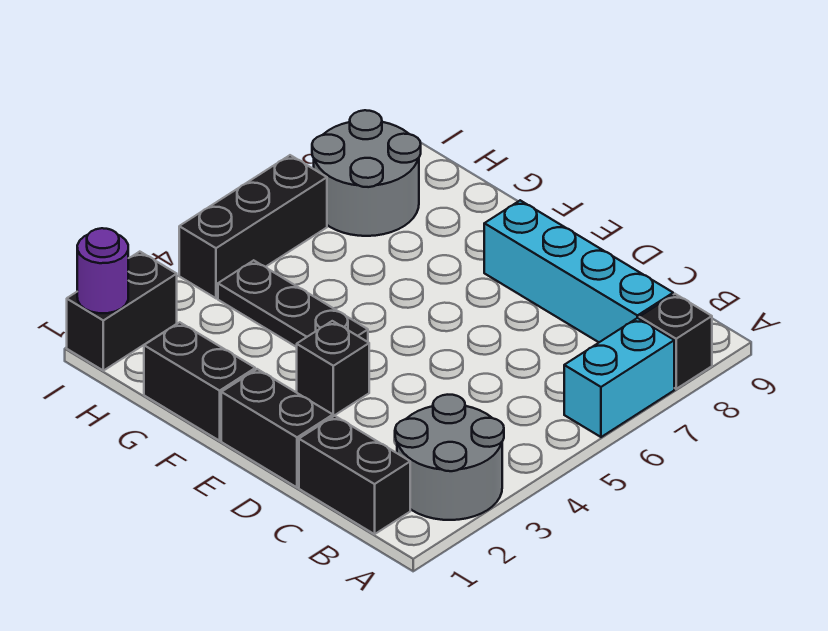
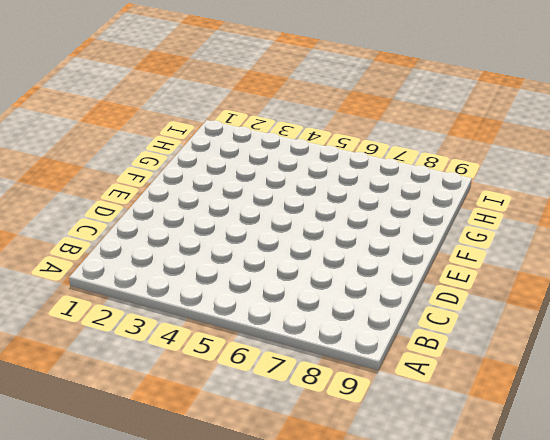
none -> grey 2x2 round brick [395,395,504,520]
none -> cyan 1x2 brick [564,318,674,437]
none -> black 1x1 brick [639,294,712,389]

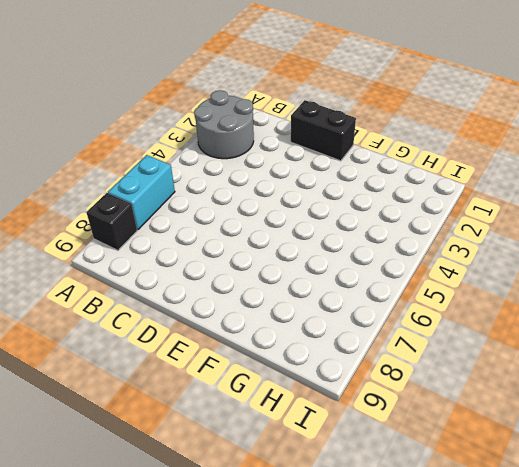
none -> black 1x2 brick [299,416,410,534]
none -> cyan 1x4 brick [484,200,673,342]
none -> black 1x1 brick [297,321,369,416]

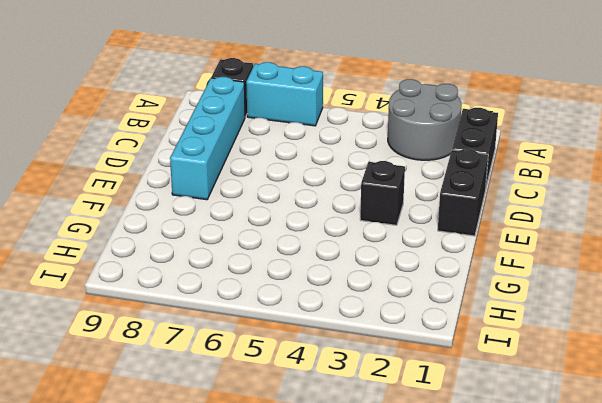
none -> black 1x2 brick [144,322,255,441]
none -> black 1x3 plate [218,260,368,347]
none -> grey 2x2 round brick [312,110,421,236]

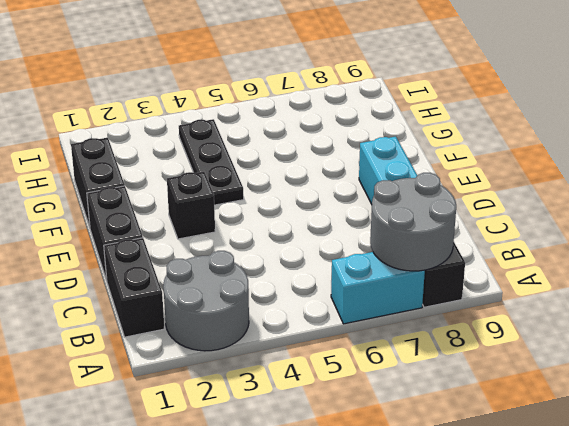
grey 2x2 round brick [370,173,456,271] -> grey 2x2 round brick moved to [312,110,421,236]
none -> black 1x2 brick [67,252,177,371]
none -> black 1x3 brick [179,155,327,298]
none -> purple 1x1 round brick [77,228,128,313]

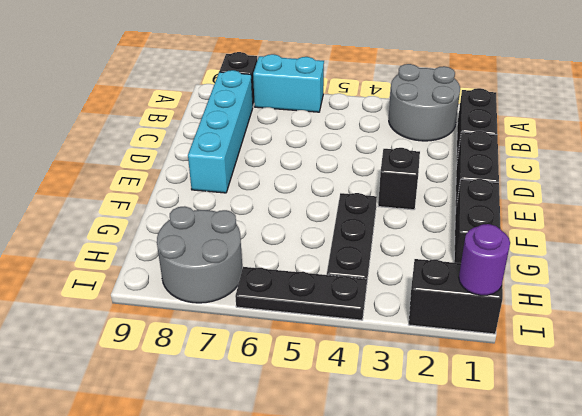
black 1x3 plate [235,267,367,320] -> black 1x3 brick [179,155,327,298]

